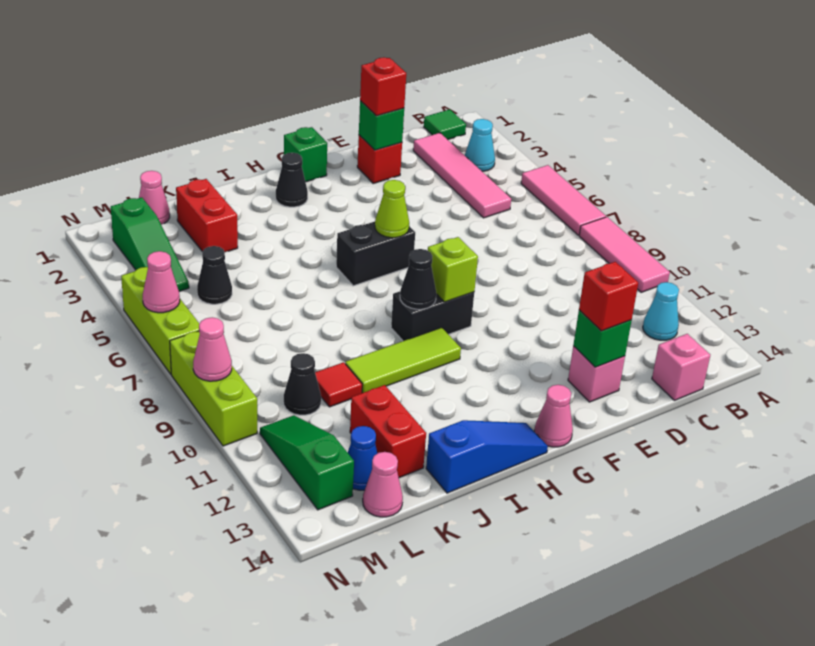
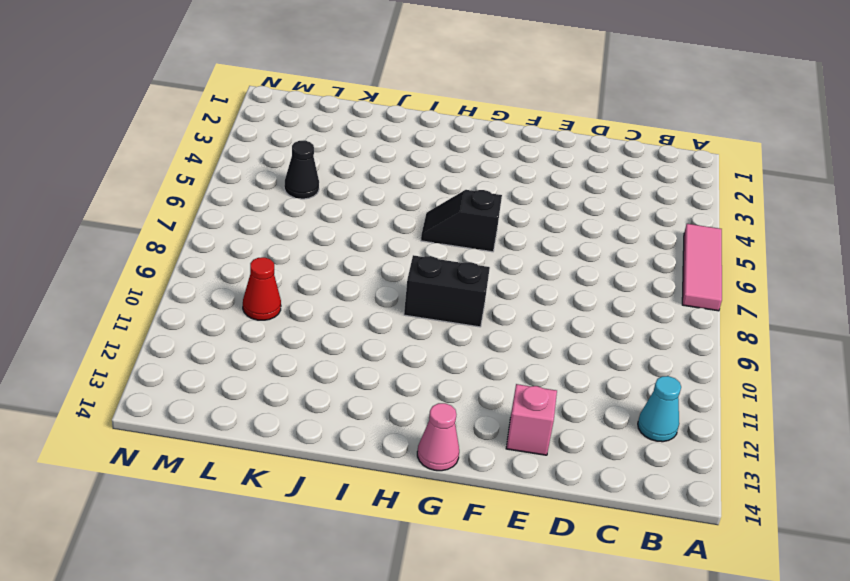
black 1x2 slope [421,190,502,252] -> black 1x2 brick [336,222,415,286]
red 1x1 cone [243,257,281,320] -> black 1x1 cone [284,353,321,415]
none -> pink 1x3 tile [579,217,670,292]
none -> green 1x1 tile [424,109,466,140]
none -> cyan 1x1 cone [465,119,495,171]
none -> pink 1x4 tile [413,133,511,218]

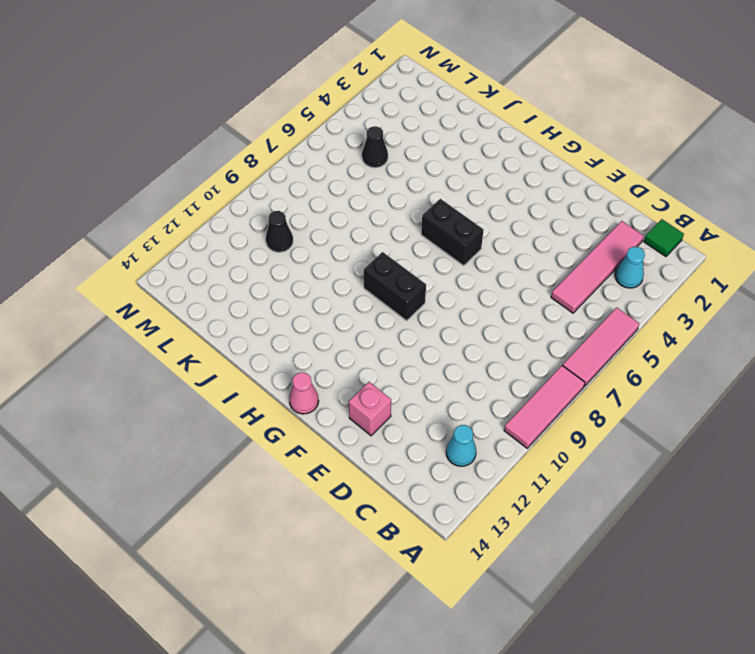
none -> pink 1x1 brick [652,334,710,400]
none -> red 1x1 brick [357,135,402,183]
none -> green 1x1 brick [284,127,327,182]
none -> black 1x1 cone [276,153,308,207]

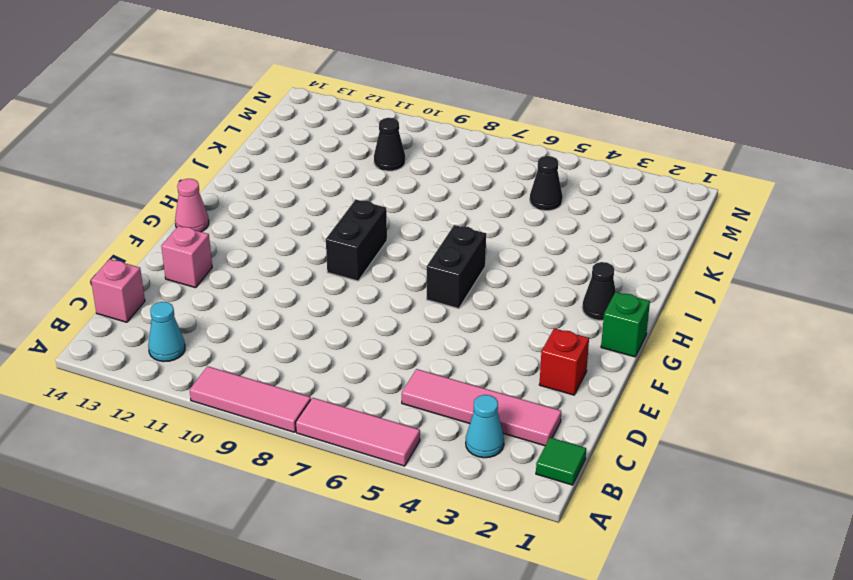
none -> lime 1x3 tile [345,328,461,393]
none -> blue 1x3 slope [426,420,548,493]
none -> red 1x2 brick [176,179,238,252]
none -> red 1x1 tile [315,362,362,407]

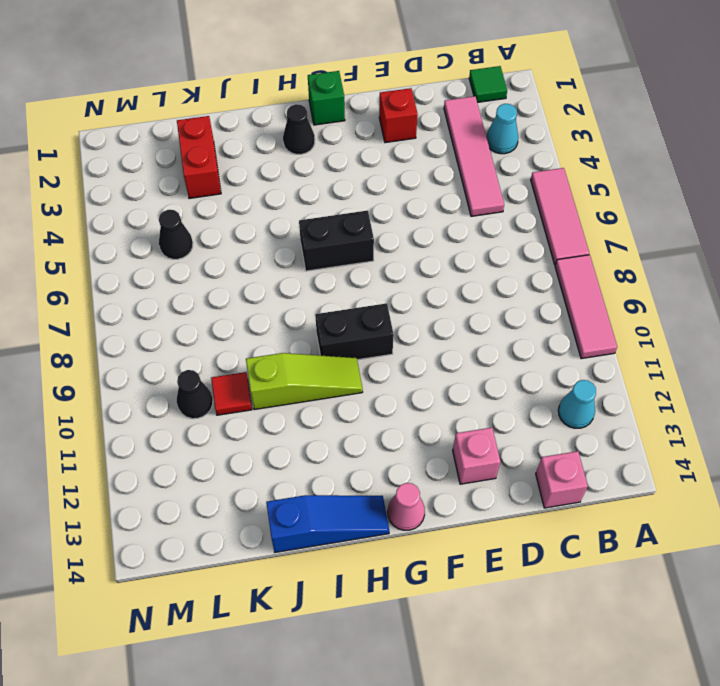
lime 1x3 slope [246,353,363,410] -> lime 1x3 tile [345,328,461,393]
none -> red 1x2 brick [350,385,426,478]
none -> pink 1x1 cone [139,171,170,225]
none -> blue 1x1 cone [348,426,377,490]
none -> pink 1x1 cone [363,452,403,517]

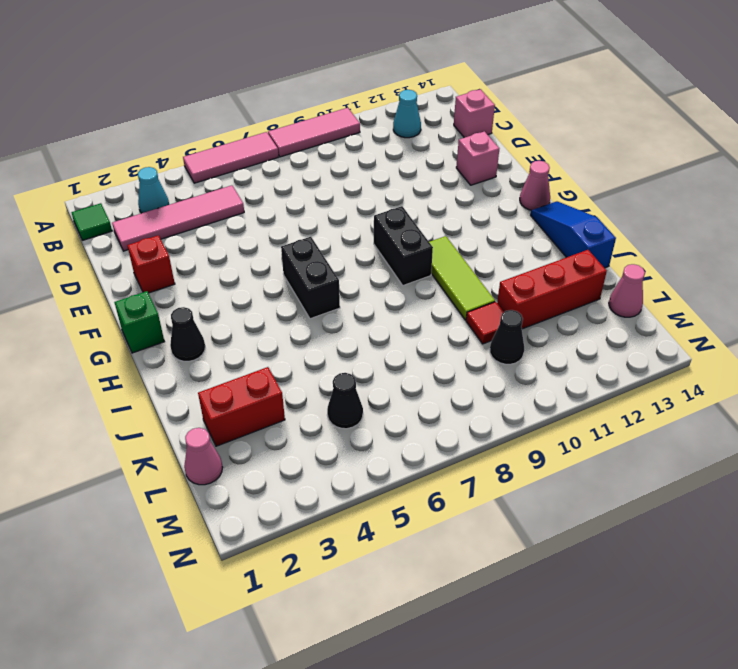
red 1x3 brick [497,250,607,329] -> red 1x2 brick [350,385,426,478]
none -> blue 1x1 cone [348,426,377,490]
none -> green 1x3 slope [111,197,189,291]
none -> green 1x3 slope [260,415,354,510]
none -> lime 1x3 brick [121,267,199,374]

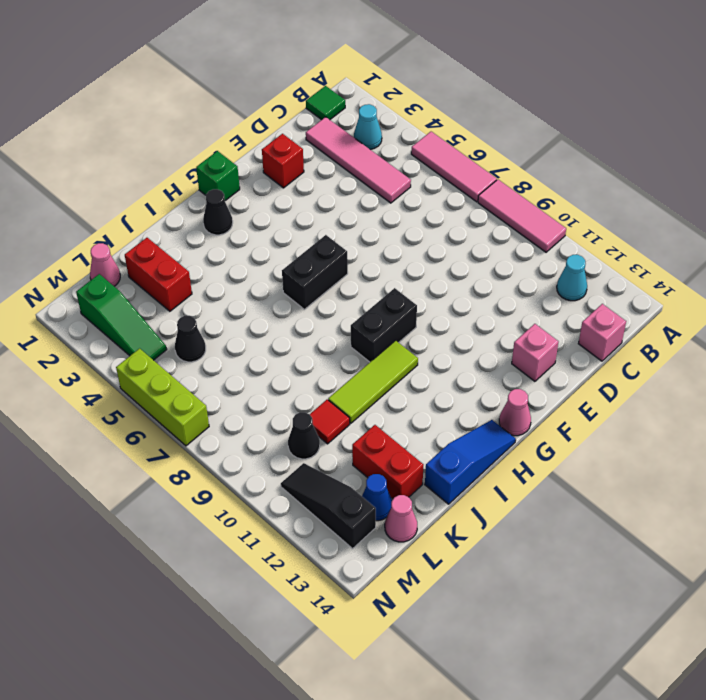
black 1x3 slope [281,463,376,549] -> green 1x3 slope [260,415,354,510]
none -> lime 1x3 brick [170,331,257,446]
none -> green 1x1 brick [359,101,404,150]
none -> green 1x1 brick [573,310,632,367]
none -> lime 1x1 cone [375,180,409,238]

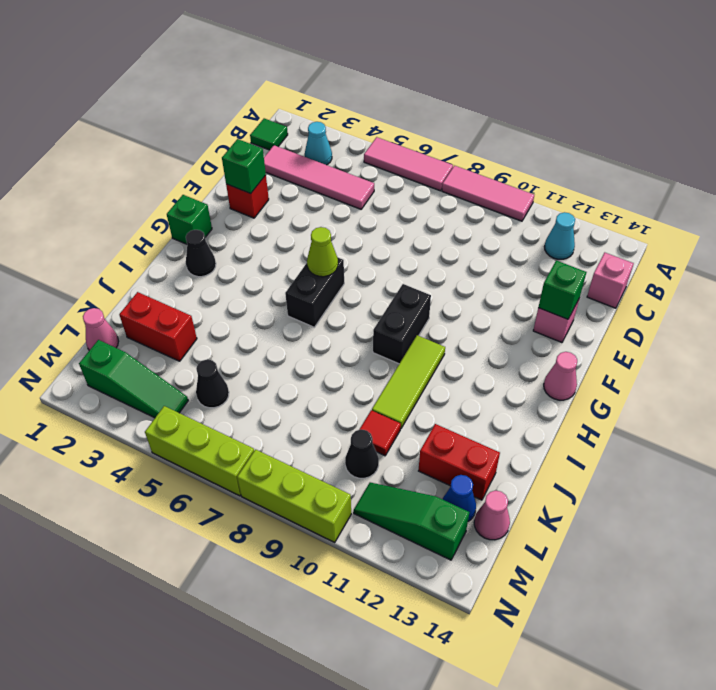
none -> blue 1x3 slope [426,420,548,493]
none -> lime 1x1 brick [428,237,478,302]
none -> black 1x1 cone [400,249,436,309]
none -> pink 1x1 cone [143,251,180,313]

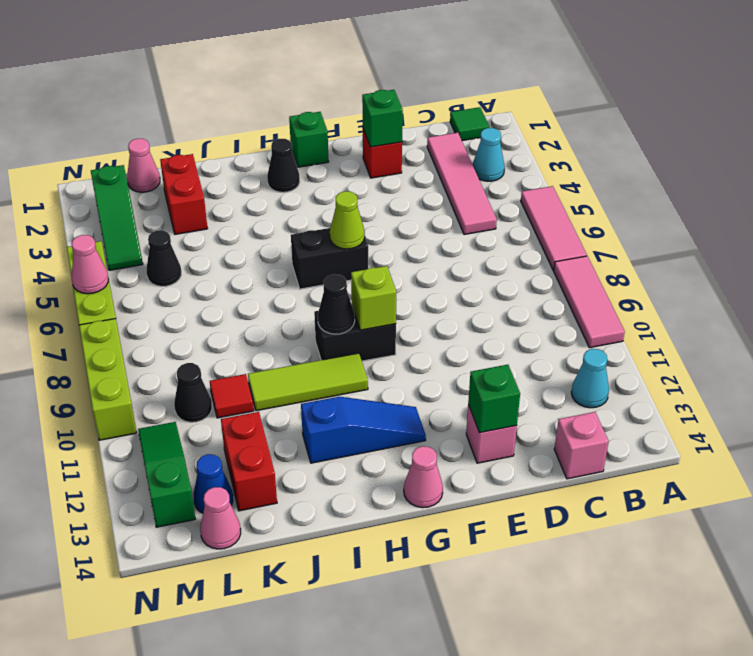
blue 1x3 slope [301,397,426,463] -> blue 1x3 slope moved to [426,420,548,493]
none -> pink 1x1 cone [193,317,232,381]
none -> red 1x1 brick [360,57,406,116]
none -> red 1x1 brick [579,262,638,331]

